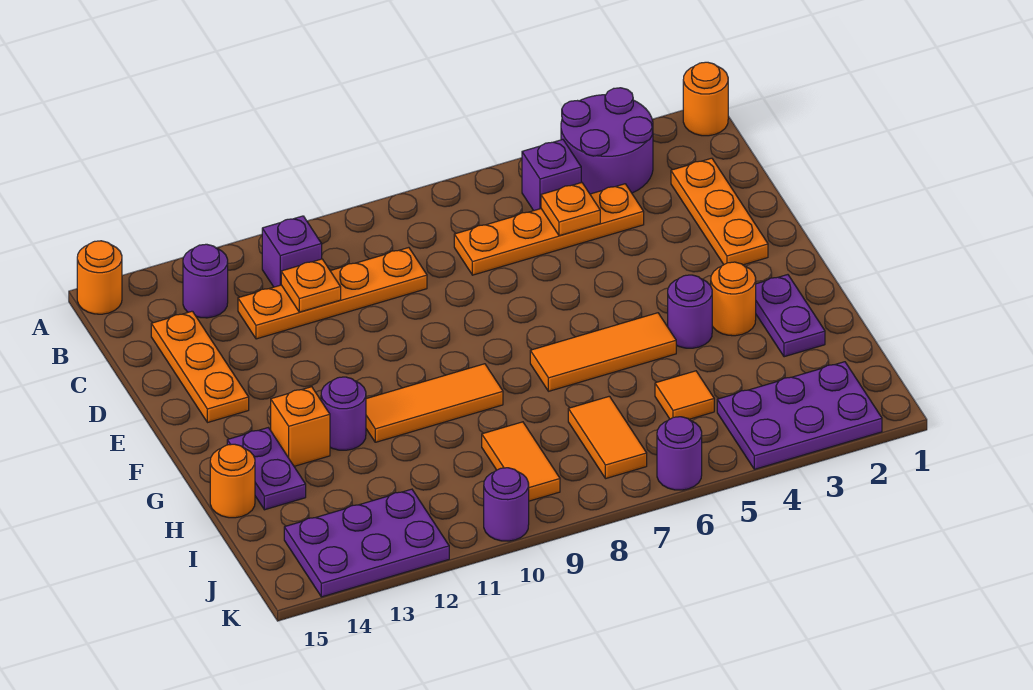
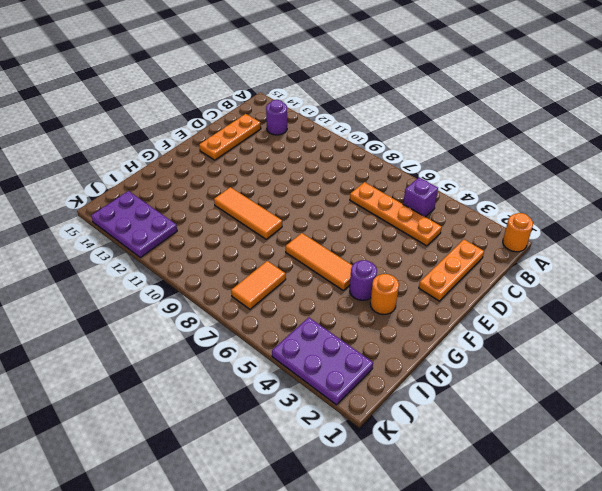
none -> purple 2x2 round brick [561,88,653,194]
none -> orange 1x1 round brick [77,241,122,314]
none -> purple 1x1 brick [262,216,322,287]

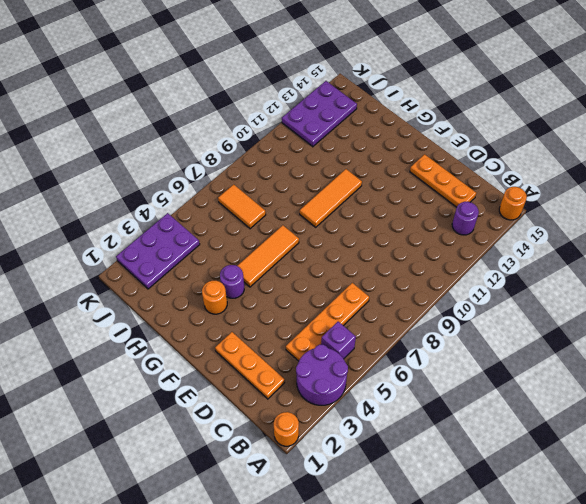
none -> purple 1x1 brick [262,216,322,287]
none -> orange 1x4 plate [238,248,427,339]
none -> purple 1x2 plate [756,275,825,357]

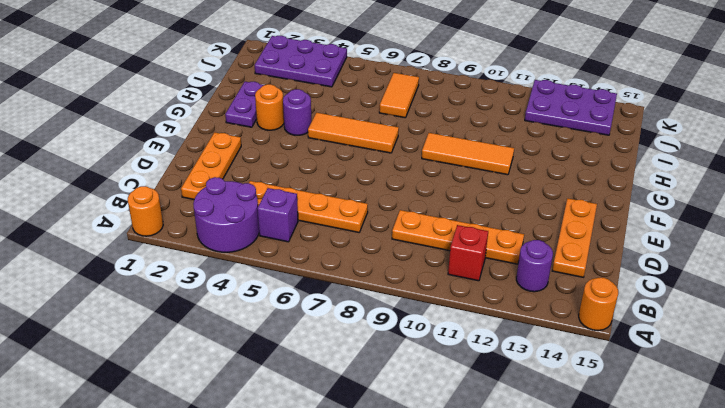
red 1x1 brick [448,225,488,281] -> purple 1x1 brick [262,216,322,287]
none -> purple 1x1 round brick [321,377,366,450]
none -> orange 1x1 brick [271,387,330,466]
none -> purple 1x2 plate [227,428,306,510]

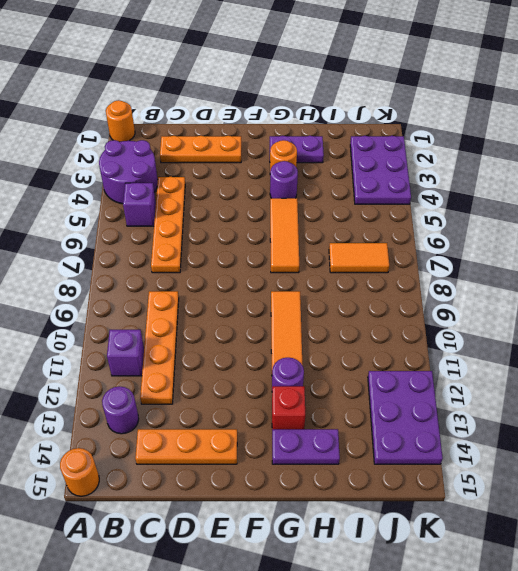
red 1x1 brick [272,386,305,429] -> orange 1x1 brick [271,387,330,466]
none -> orange 1x1 round brick [210,444,255,518]
none -> orange 1x1 tile [655,371,714,419]
none -> orange 1x2 tile [482,422,560,501]

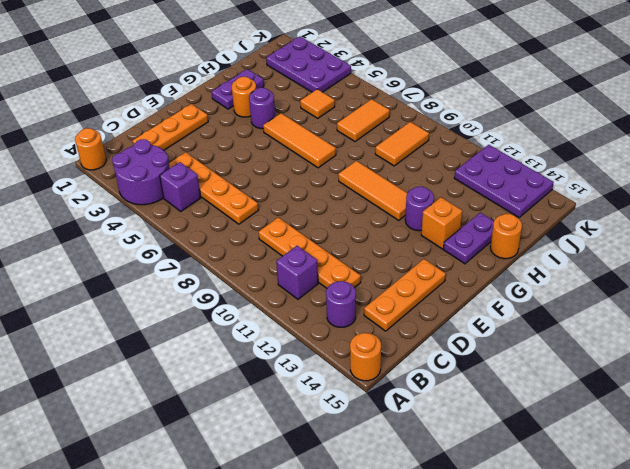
none -> purple 1x1 round brick [657,417,702,490]
none -> purple 1x1 round brick [484,468,529,541]
none -> orange 1x1 plate [541,182,600,236]

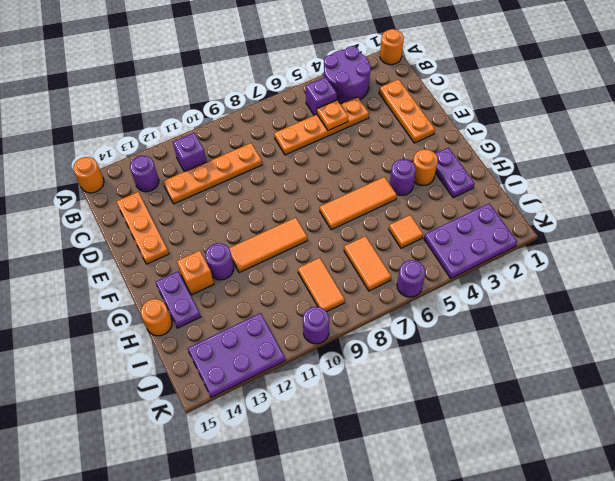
none -> orange 1x1 plate [281,259,341,312]

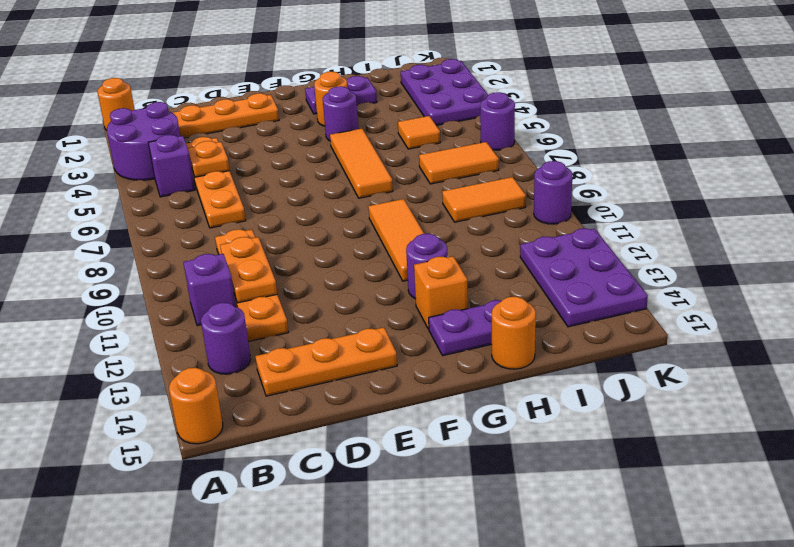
orange 1x2 plate [220,237,277,303] -> orange 1x1 plate [281,259,341,312]

